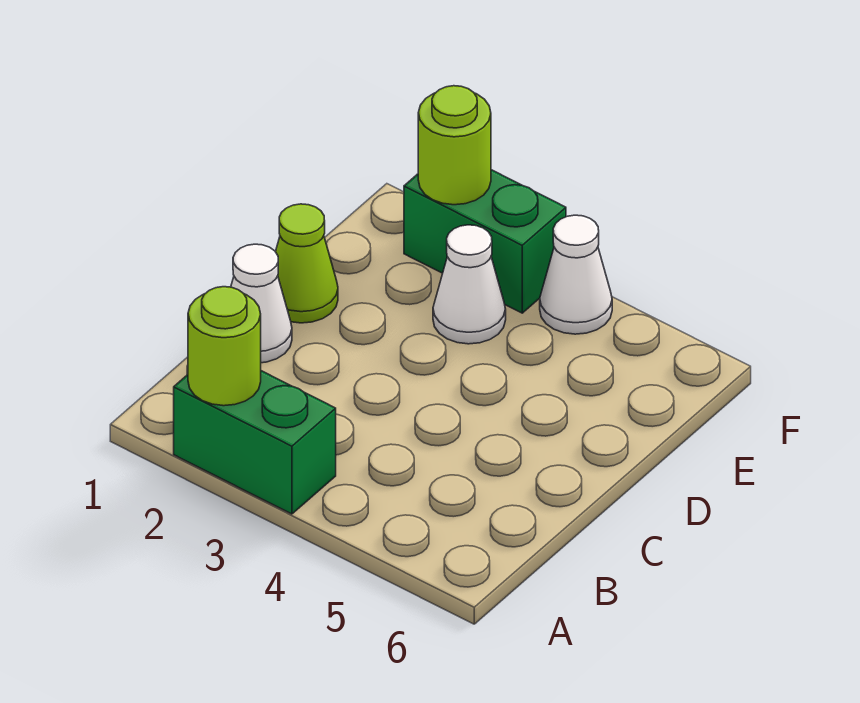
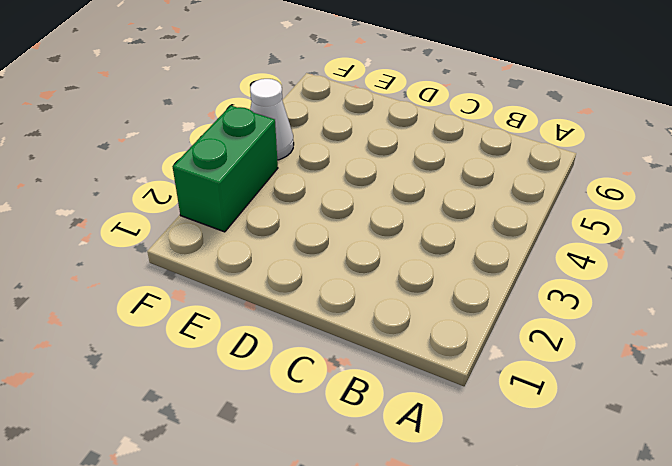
none -> green 1x2 brick [174,371,336,514]
none -> white 1x1 cone [231,244,292,363]

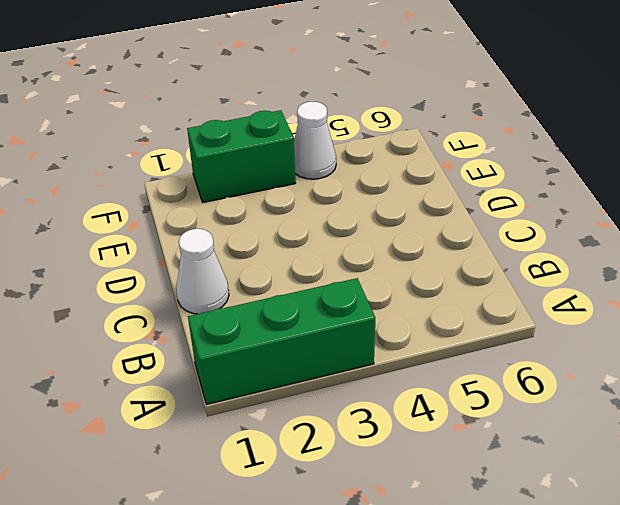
green 1x3 brick [188,278,375,404] -> green 1x2 brick [174,371,336,514]
none -> lime 1x1 cone [275,204,338,323]
none -> white 1x1 cone [433,225,506,344]

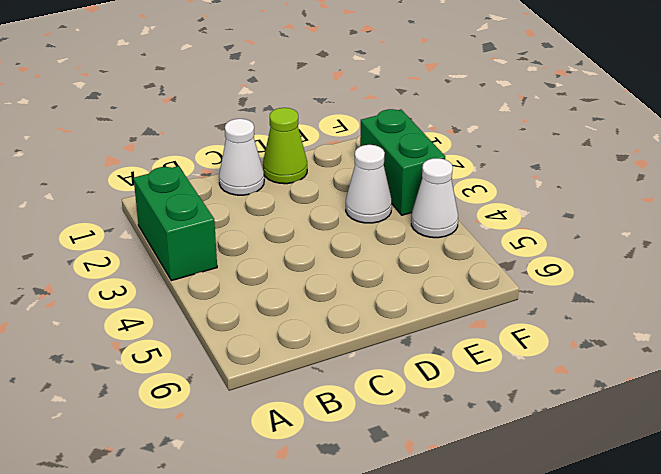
none -> lime 1x1 round brick [188,287,261,406]
none -> lime 1x1 round brick [418,86,491,205]

